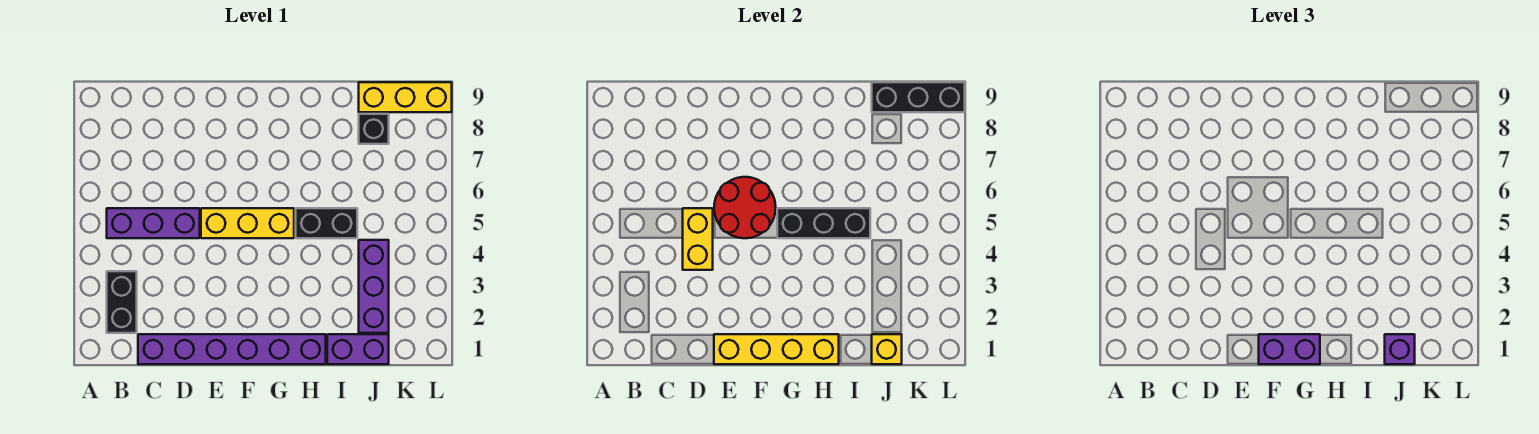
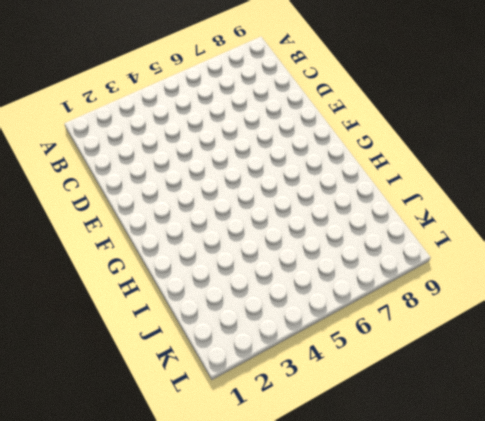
none -> black 1x2 brick [107,271,137,333]
none -> purple 1x3 brick [107,208,200,238]
none -> purple 1x6 brick [138,334,326,364]

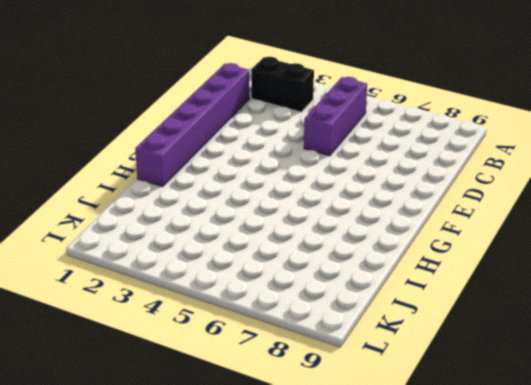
none -> yellow 1x3 brick [201,208,294,238]
none -> black 1x2 brick [296,208,357,238]
none -> purple 1x2 brick [327,334,389,364]

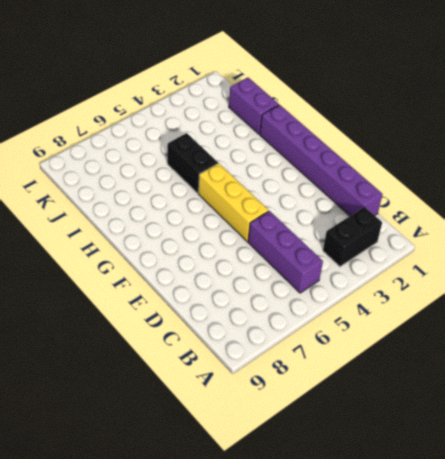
none -> purple 1x3 brick [359,240,389,333]
none -> black 1x1 brick [359,114,389,144]
none -> yellow 1x3 brick [359,82,452,112]

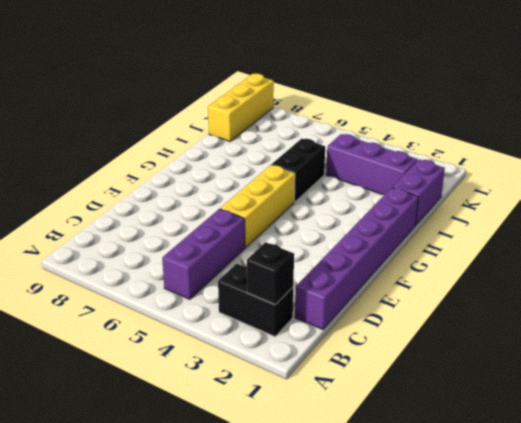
black 1x1 brick [247,242,294,305] -> black 1x1 brick moved to [359,114,389,144]
none -> yellow 1x2 brick [683,208,713,270]
none -> yellow 1x4 brick [714,334,839,364]
none -> red 2x2 round brick [714,177,776,238]

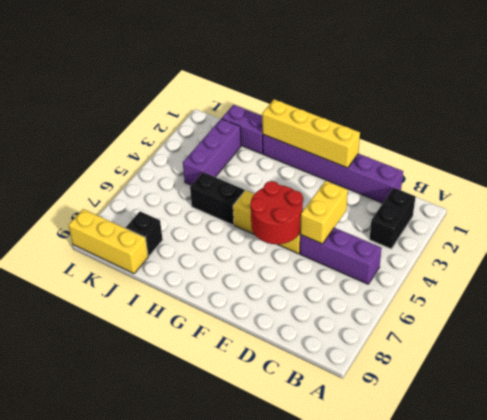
none -> black 1x3 brick [777,208,870,238]
none -> yellow 1x1 brick [872,334,902,364]
none -> black 1x3 brick [872,82,965,112]

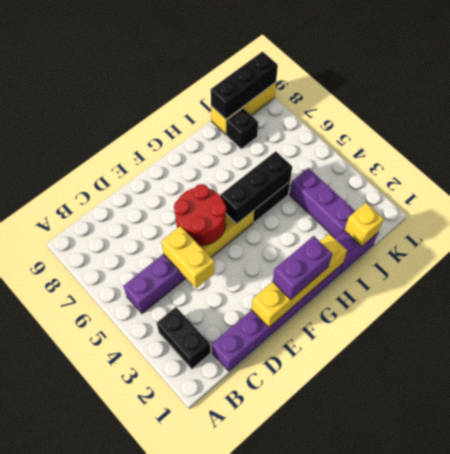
none -> purple 1x1 brick [1385,334,1415,364]

